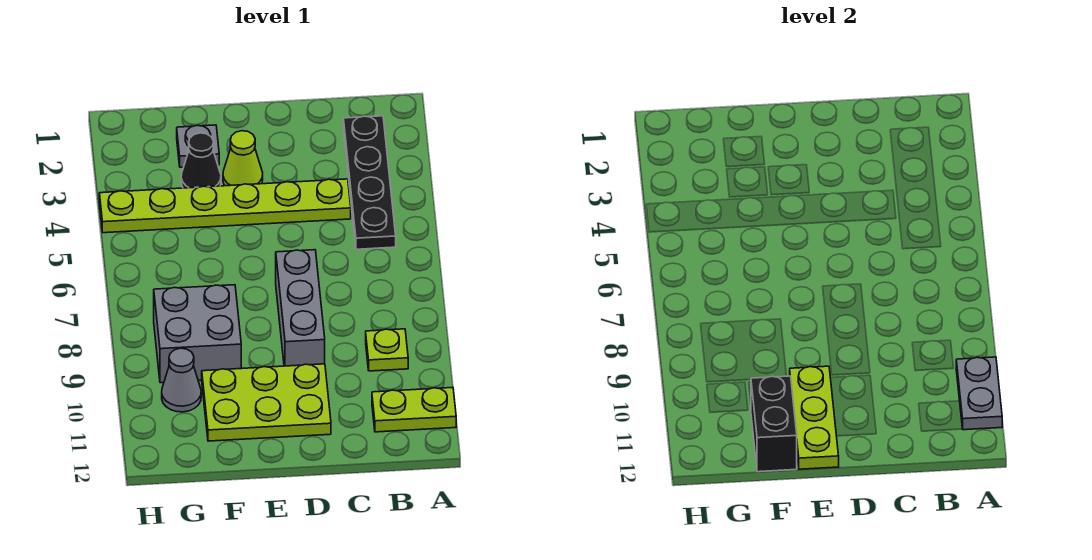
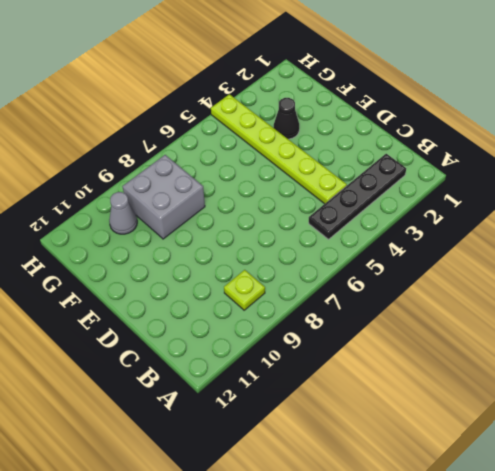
none -> lime 1x2 plate [372,388,456,432]
none -> grey 1x3 brick [276,250,325,366]
none -> lime 2x3 plate [202,364,331,441]

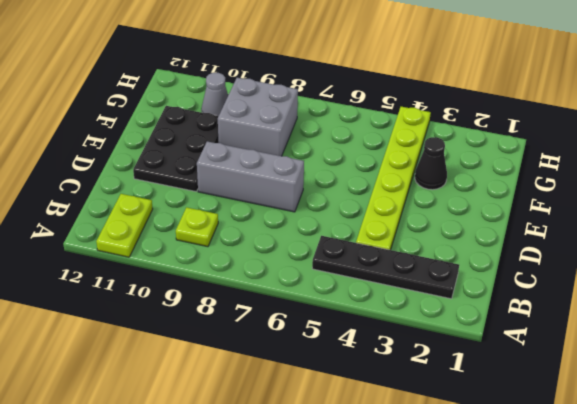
black 2x3 plate [133,106,218,192] -> lime 2x3 plate [202,364,331,441]
none -> lime 1x1 cone [223,131,263,186]
none -> grey 1x1 plate [177,125,219,167]
none -> grey 1x2 plate [956,357,1002,430]

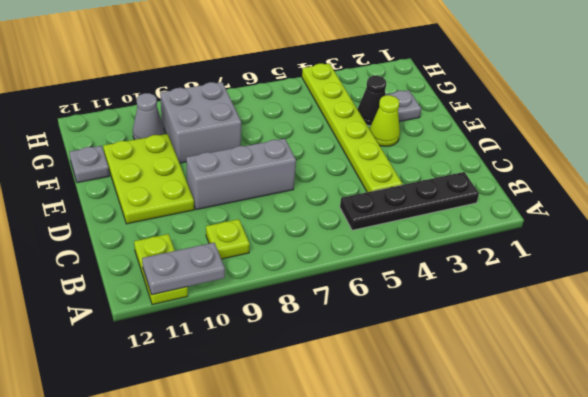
grey 1x1 plate [69,146,109,183] -> none
none -> lime 1x3 plate [790,366,839,469]
none -> black 1x2 brick [751,376,797,472]

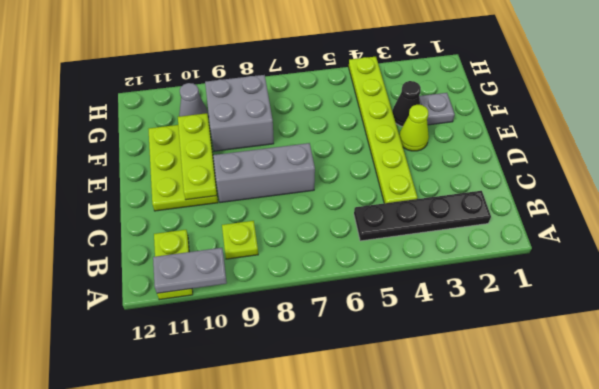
lime 1x3 plate [178,113,217,200] -> lime 1x3 plate turned to [790,366,839,469]
none -> black 1x2 brick [751,376,797,472]

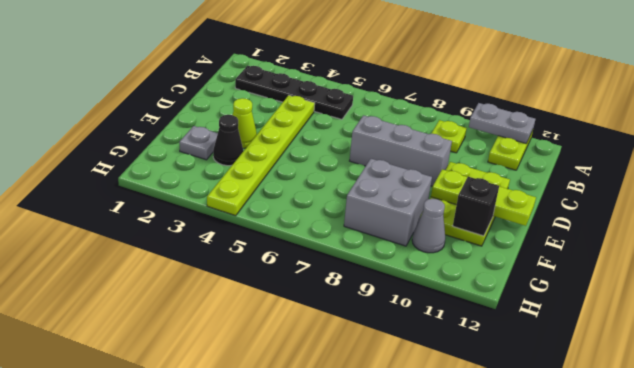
black 1x1 brick [453,177,499,236] -> black 1x2 brick [751,376,797,472]

